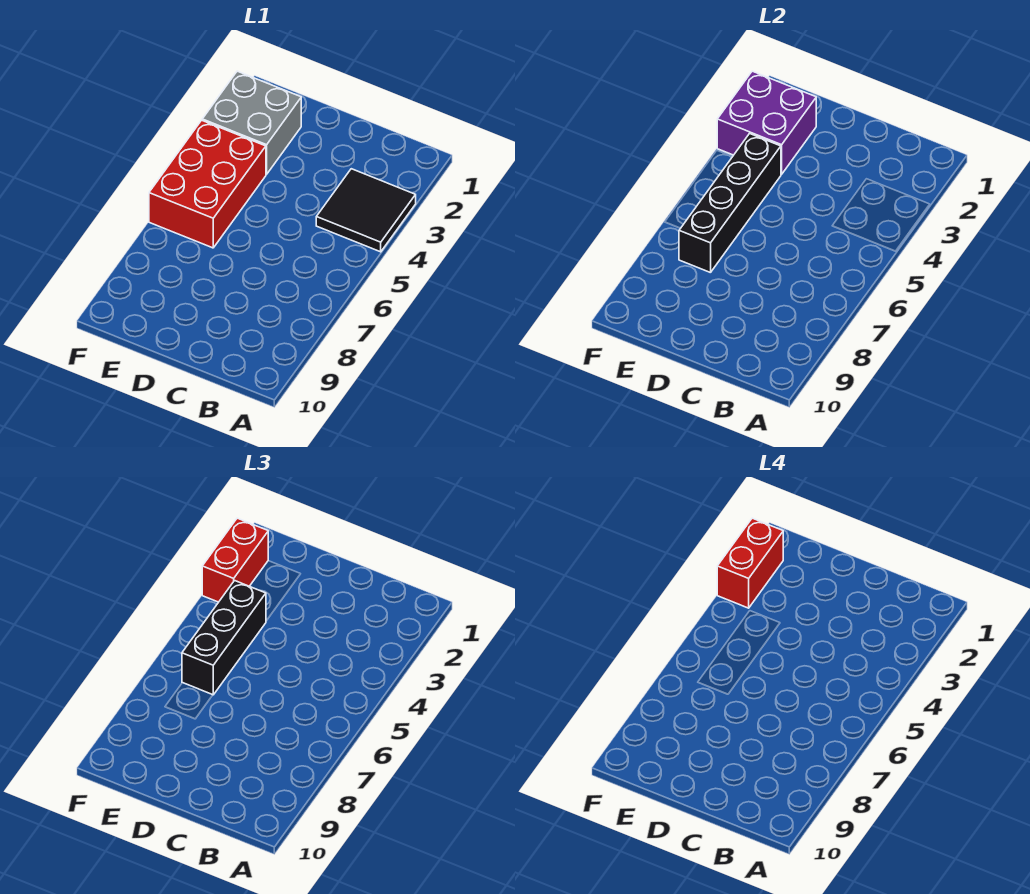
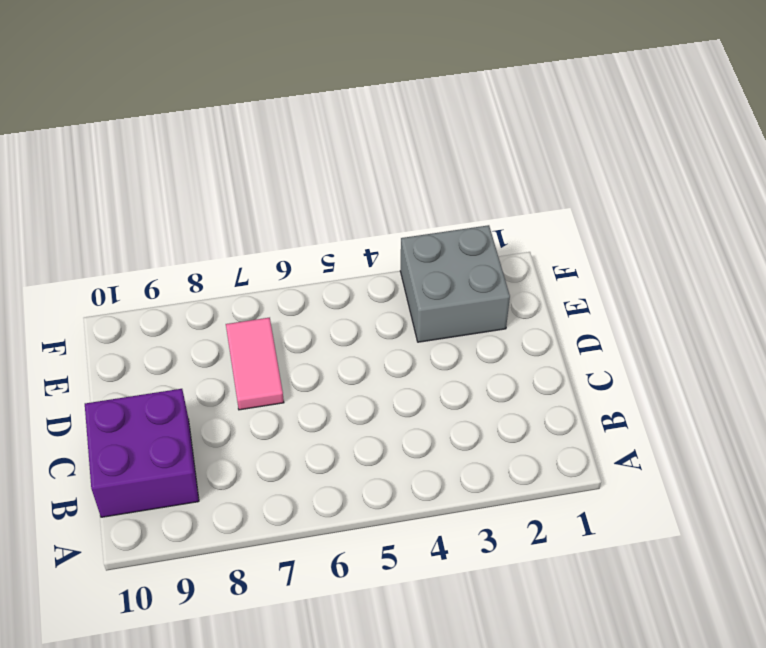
purple 2x2 brick [85,389,199,517] -> purple 2x2 brick moved to [717,71,816,174]
pink 1x2 tile [226,318,284,410] -> none
none -> black 2x2 tile [316,169,416,252]
none -> red 2x3 brick [149,120,266,248]

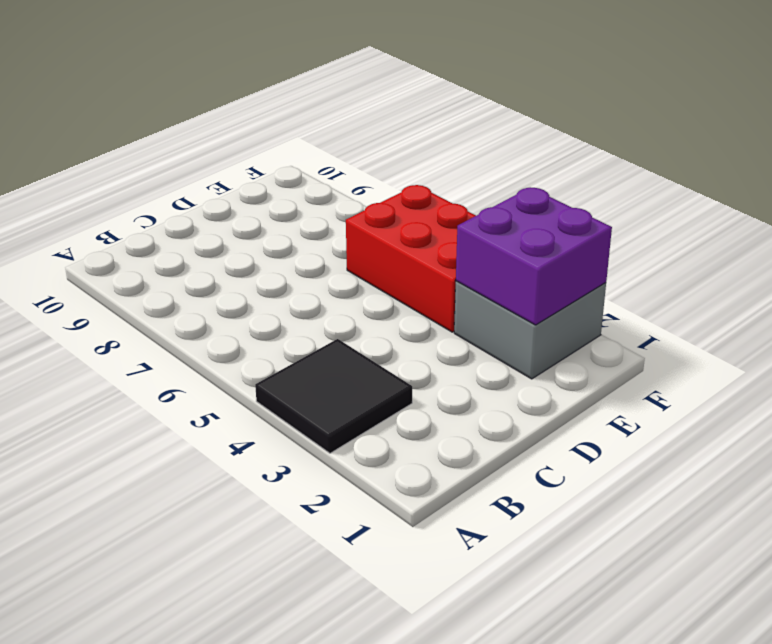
none -> black 1x4 brick [679,134,781,273]
none -> black 1x3 brick [182,581,266,695]

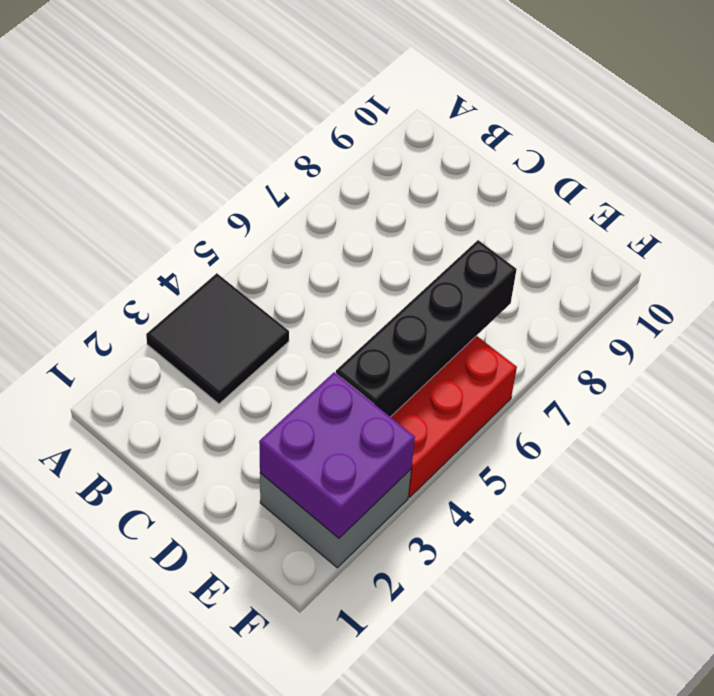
none -> black 1x3 brick [182,581,266,695]
none -> red 1x2 brick [202,518,268,602]

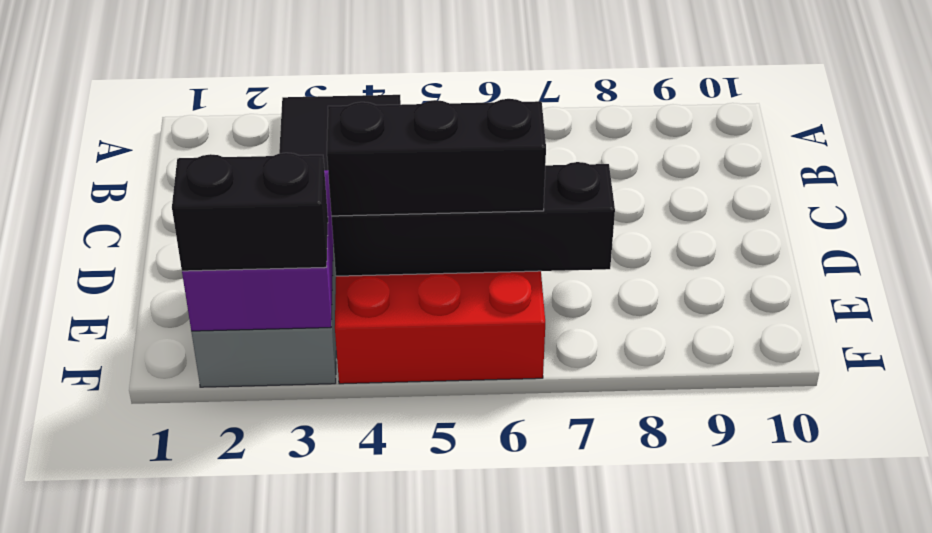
black 1x2 brick [172,153,328,271] -> red 1x2 brick [202,518,268,602]
none -> red 1x2 brick [717,518,783,608]

